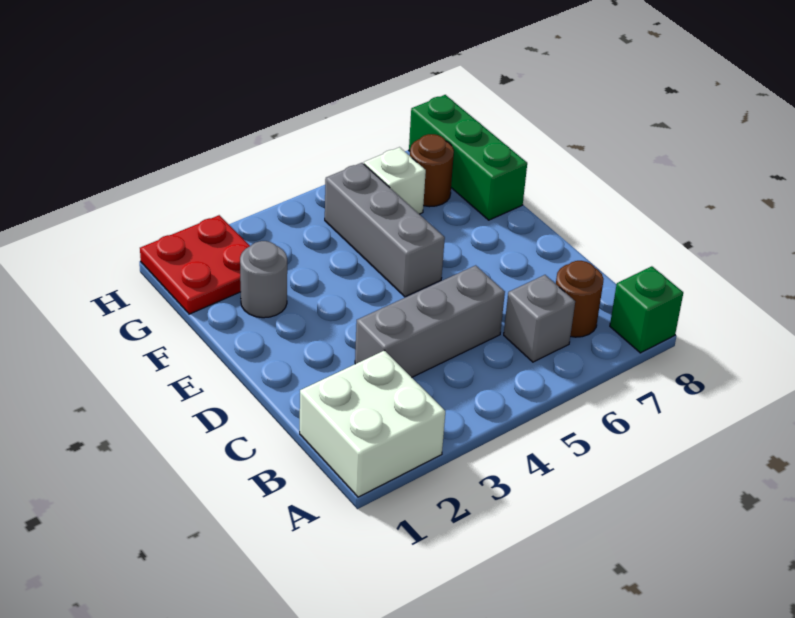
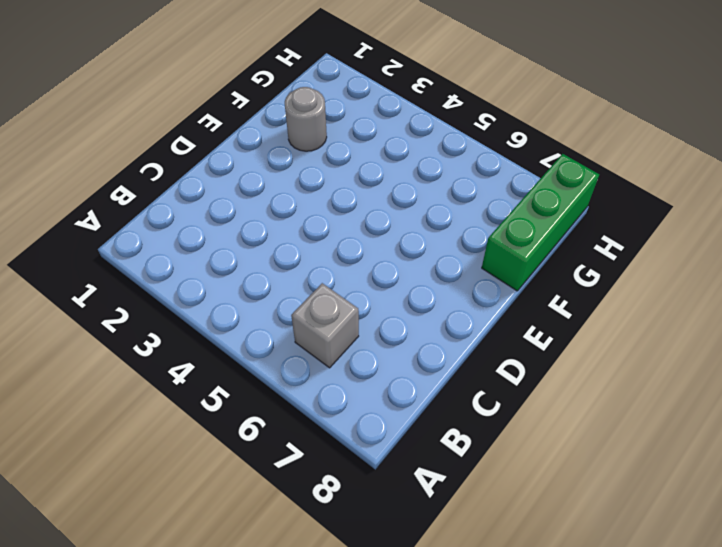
none -> white 2x2 brick [300,351,445,497]
none -> green 1x1 brick [610,266,683,353]

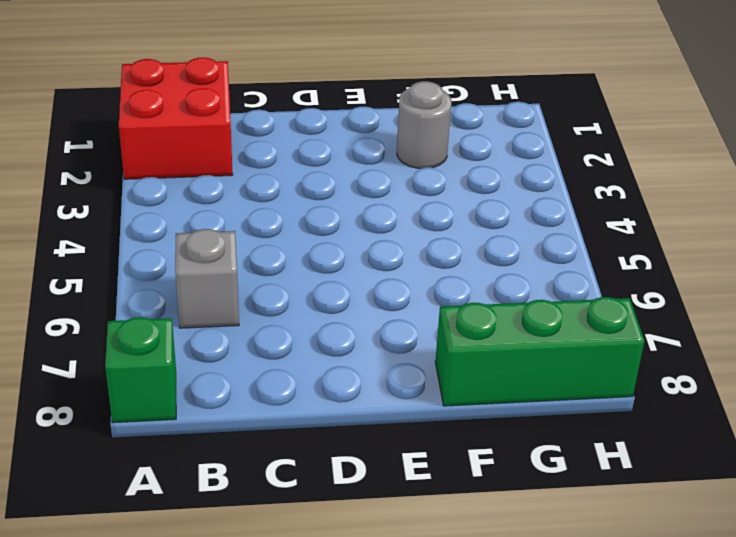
red 2x2 brick [119,57,233,179] -> white 2x2 brick [300,351,445,497]
none -> brown 1x1 round brick [556,261,604,337]
none -> grey 1x3 brick [355,265,505,377]

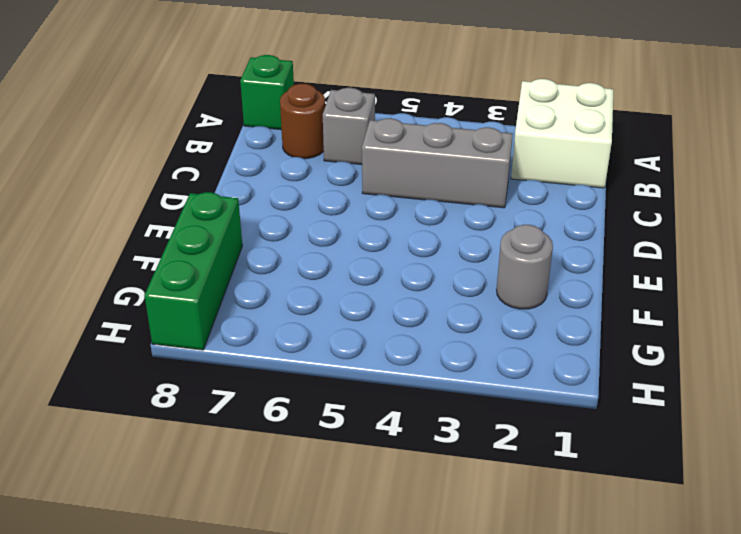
none -> grey 1x3 brick [325,163,445,297]
none -> red 2x2 plate [140,215,250,314]

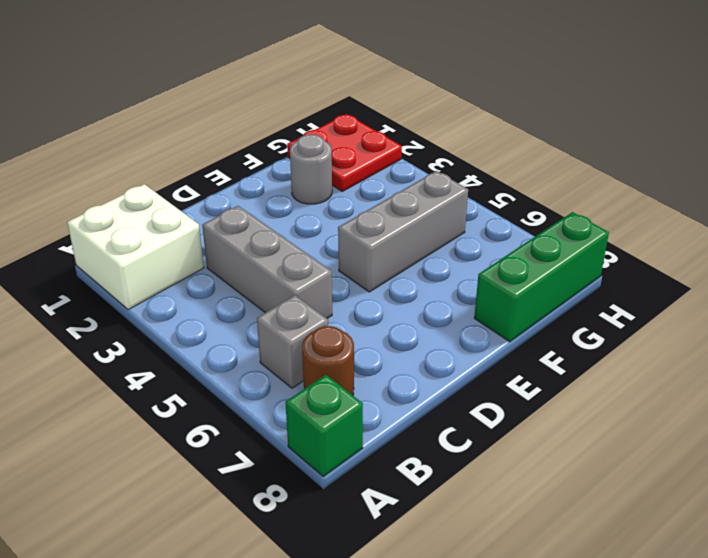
none -> white 1x1 brick [364,147,426,214]
none -> brown 1x1 round brick [409,134,454,207]

